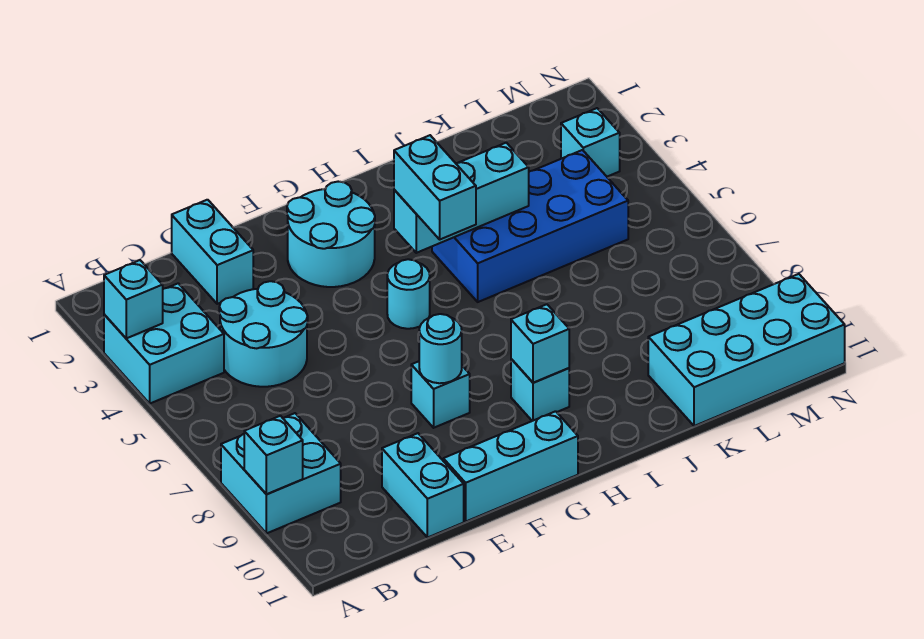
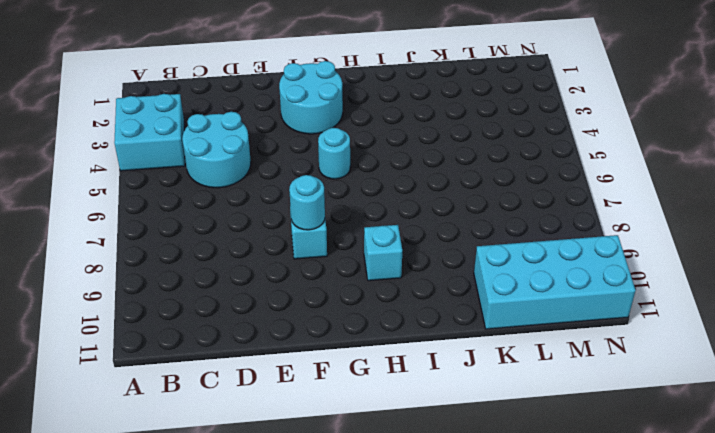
none -> cyan 2x2 brick [221,413,341,533]
none -> cyan 1x2 brick [172,200,253,304]
none -> cyan 1x2 brick [382,433,464,538]

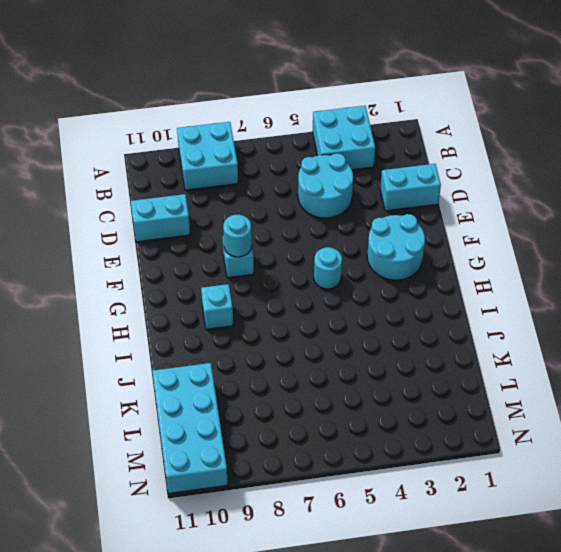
none -> cyan 1x3 brick [443,411,578,521]
none -> blue 2x4 brick [432,150,628,302]
none -> cyan 1x1 brick [561,108,620,177]

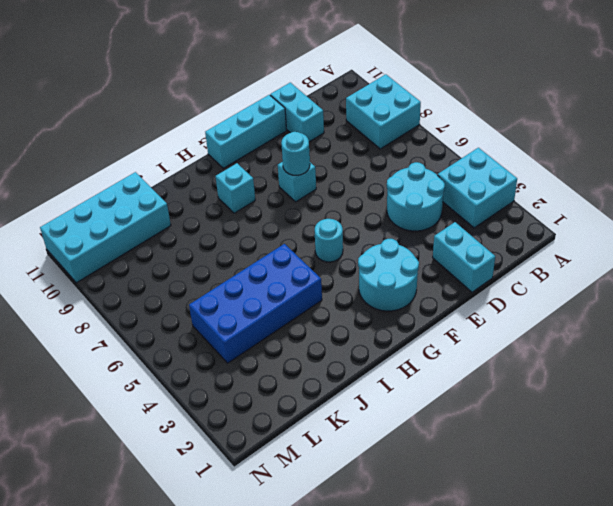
none -> cyan 1x1 brick [561,108,620,177]
none -> cyan 1x1 brick [104,260,163,338]
none -> cyan 1x1 brick [244,416,303,494]

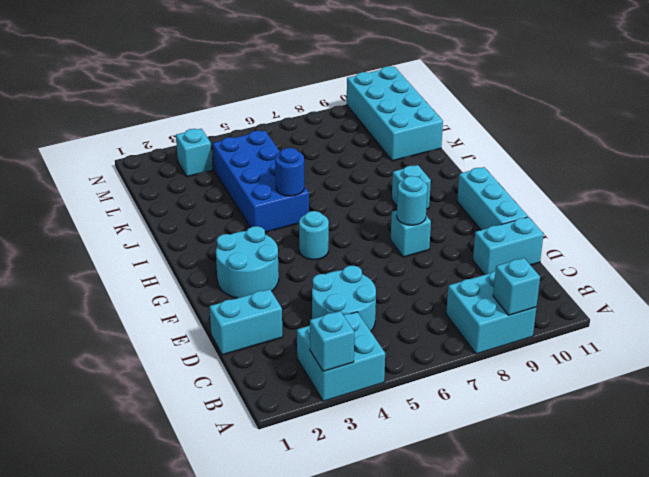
blue 1x1 round brick [275,148,304,196] -> none
none -> cyan 1x3 brick [394,143,529,253]
none -> cyan 1x1 brick [511,304,569,383]
none -> cyan 1x2 brick [394,135,476,239]

